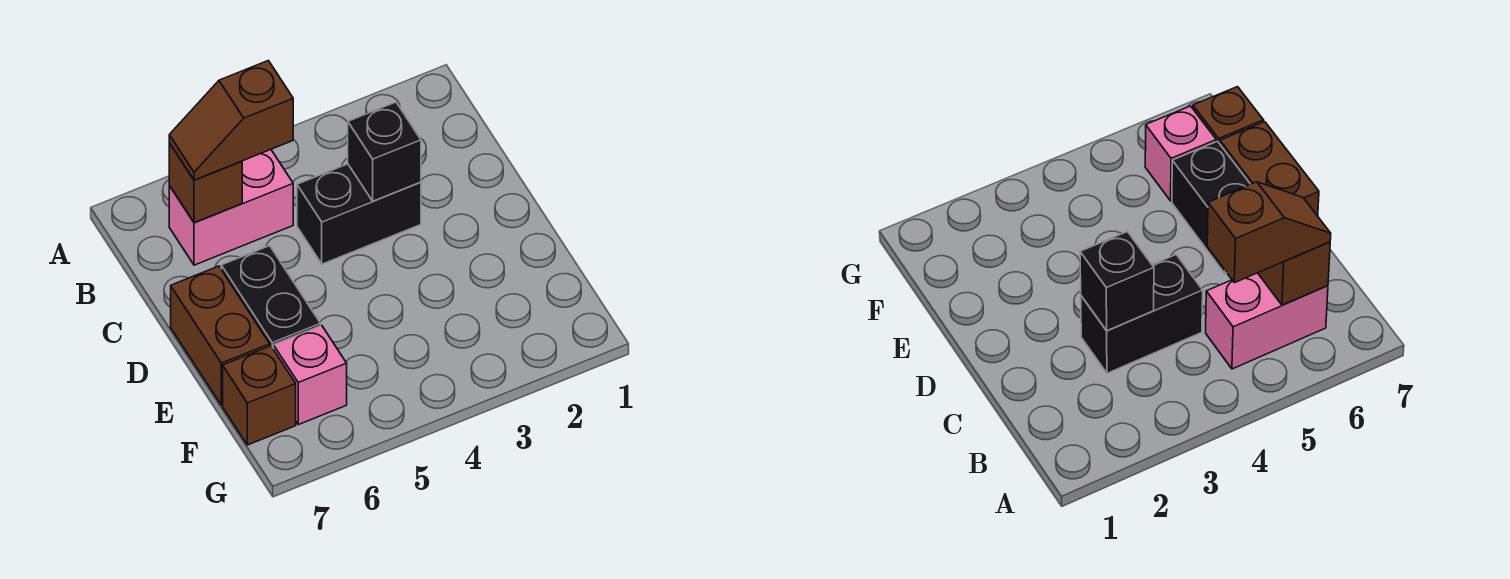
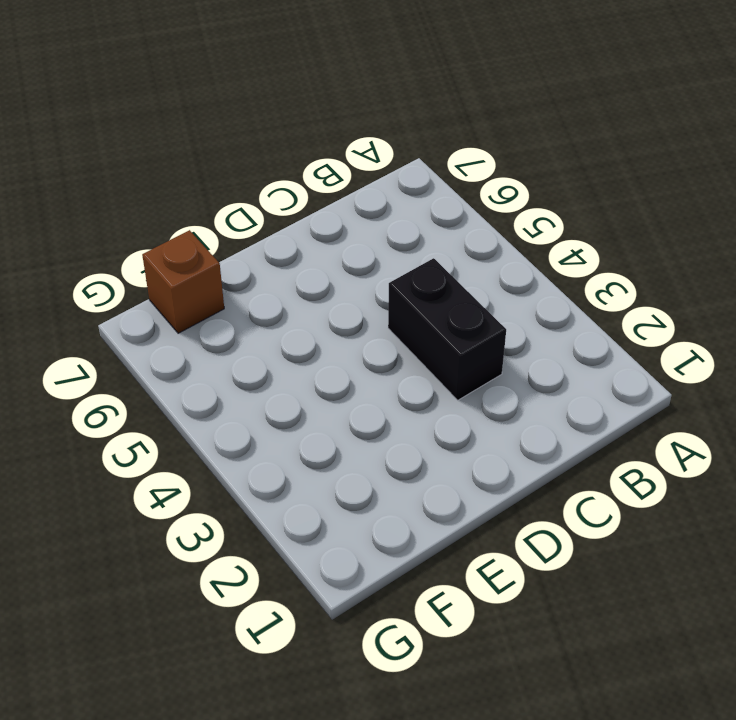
none -> pink 1x2 brick [169,150,293,265]
none -> black 1x2 brick [221,246,321,348]

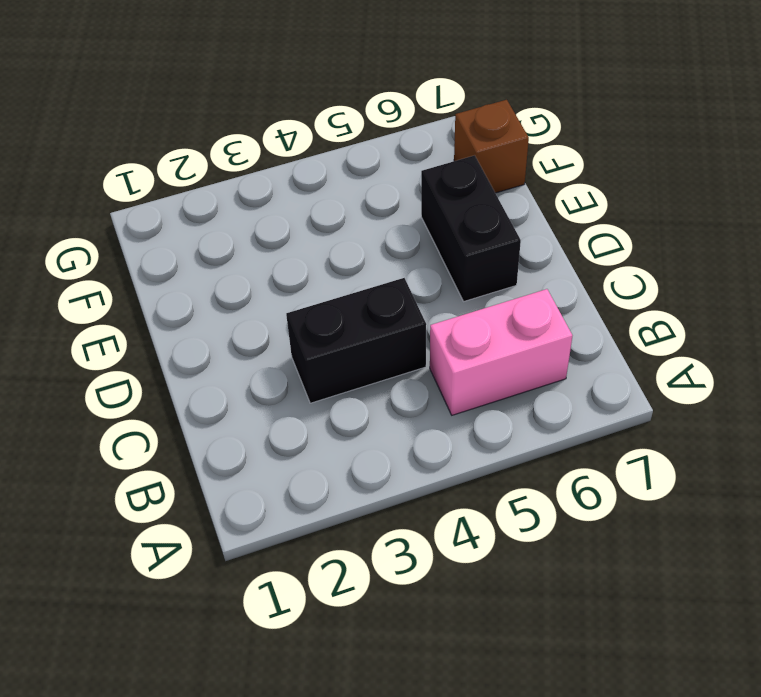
none -> brown 1x2 brick [171,266,270,405]
none -> pink 1x1 brick [273,325,347,425]

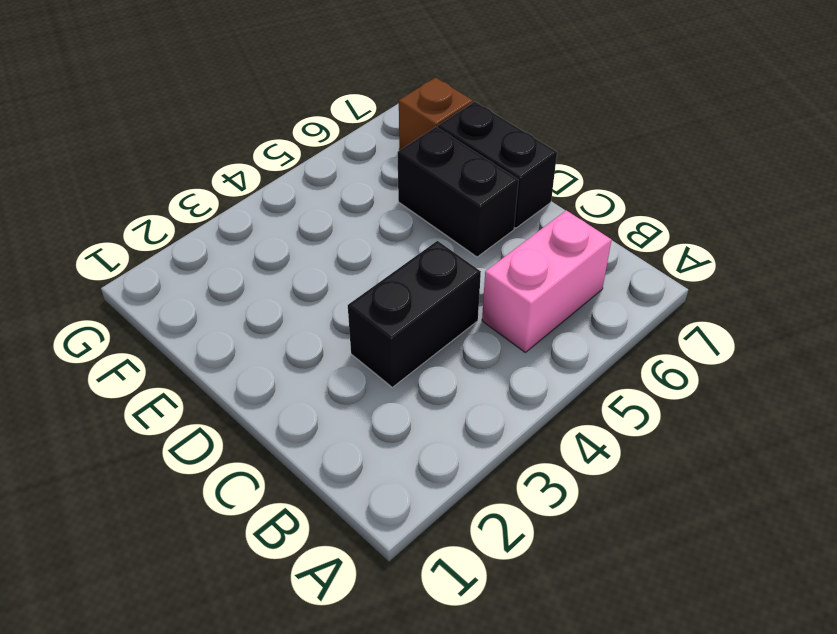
black 1x2 brick [438,102,557,228] -> brown 1x2 brick [171,266,270,405]
none -> pink 1x1 brick [273,325,347,425]
none -> brown 1x1 brick [169,143,242,223]

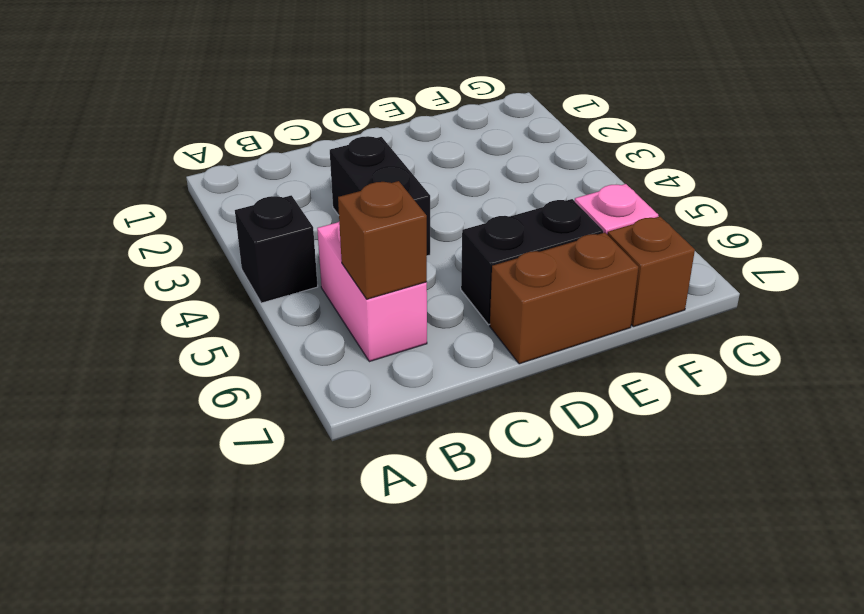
black 1x1 brick [235,195,318,303] -> black 1x1 brick moved to [348,102,421,201]
none -> brown 1x2 slope [169,61,293,180]

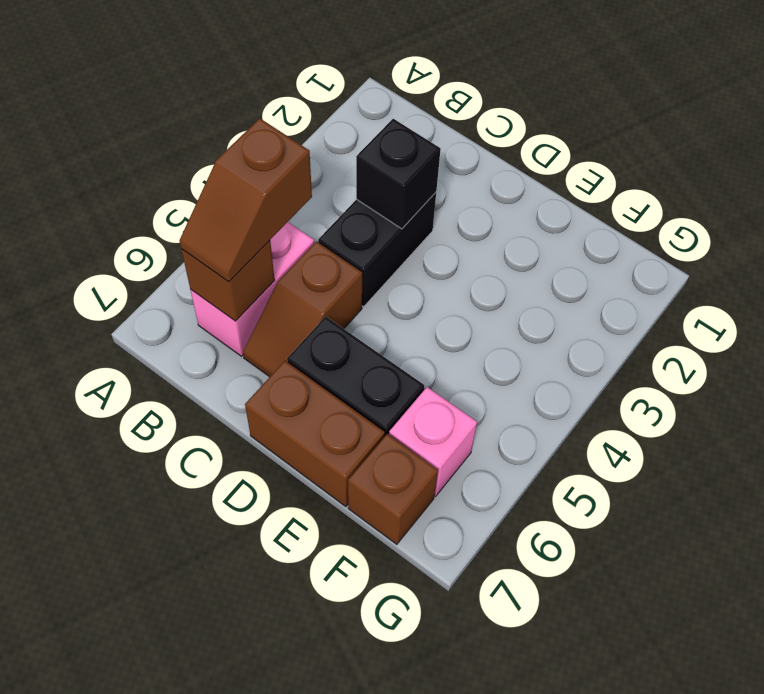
brown 1x2 slope [243,241,362,377] -> none

